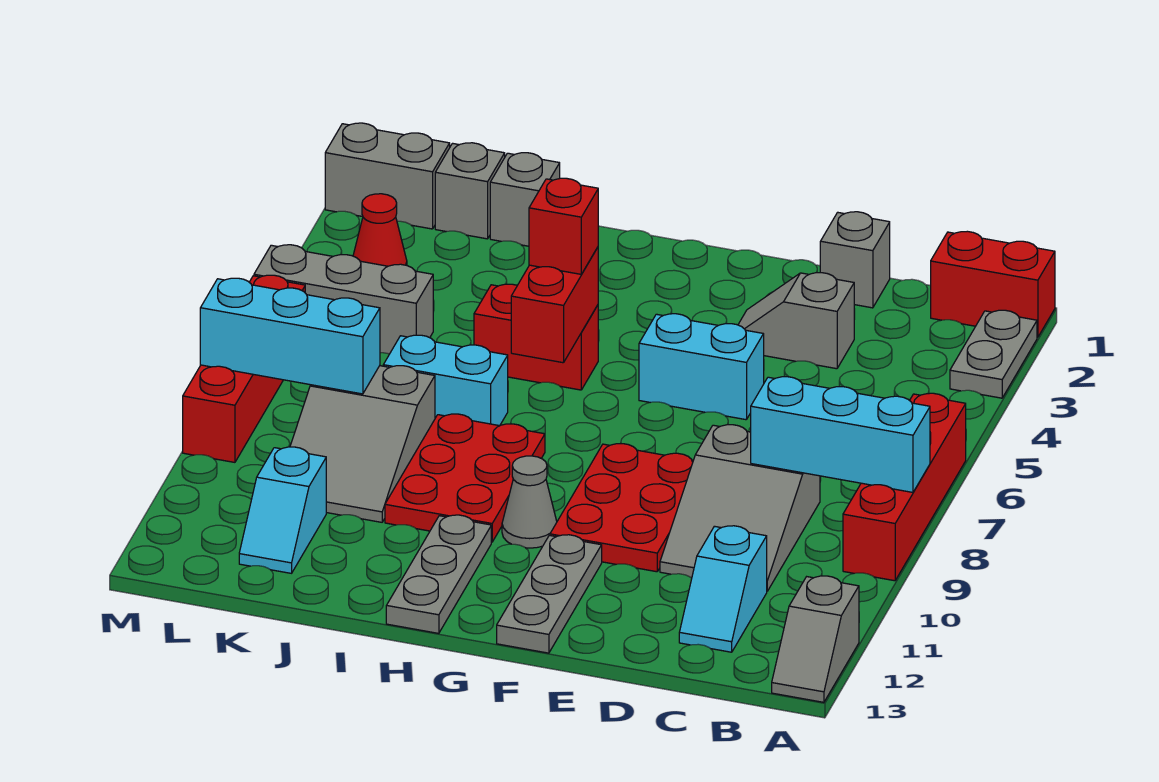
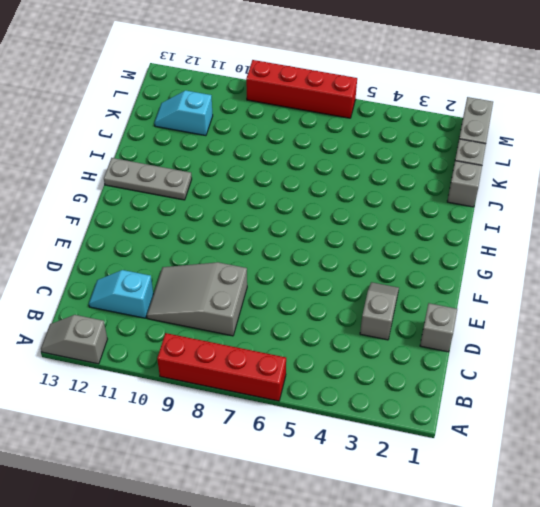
none -> red 1x2 brick [931,231,1055,337]
none -> grey 1x2 plate [950,310,1037,398]
none -> cyan 1x2 brick [639,314,764,420]

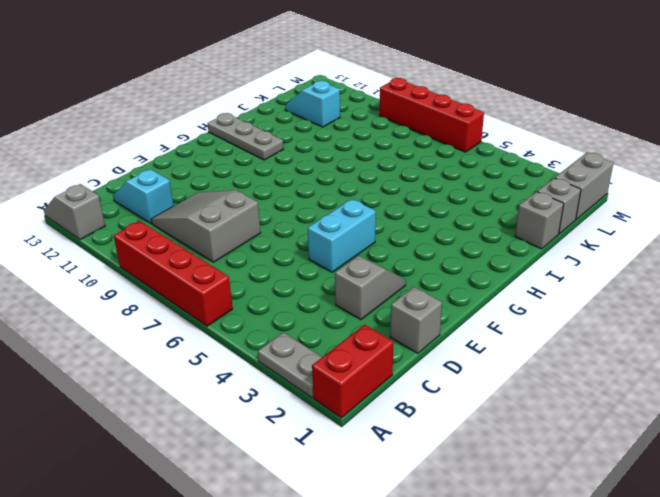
none -> red 2x3 plate [550,444,693,572]
none -> grey 1x3 plate [497,535,602,653]
none -> grey 1x1 cone [502,456,557,548]

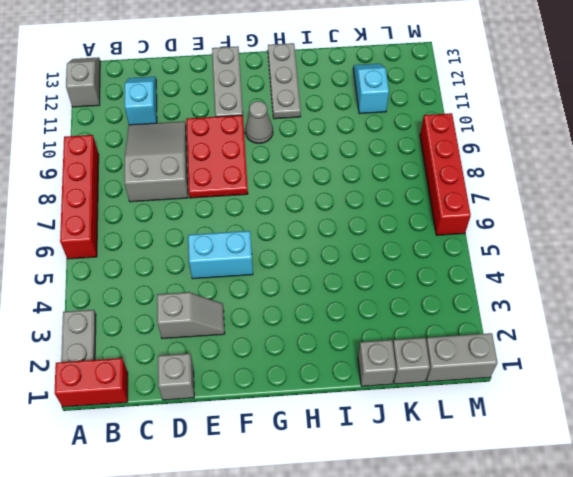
none -> red 1x2 brick [474,284,598,390]
none -> red 2x3 plate [385,414,545,542]
none -> cyan 1x2 brick [383,335,508,426]

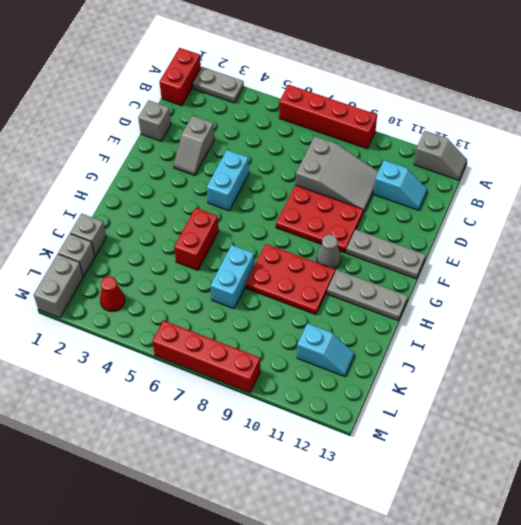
none -> grey 2x3 slope [290,366,435,522]
none -> grey 1x3 brick [254,245,433,354]
none -> cyan 1x3 brick [751,377,930,492]

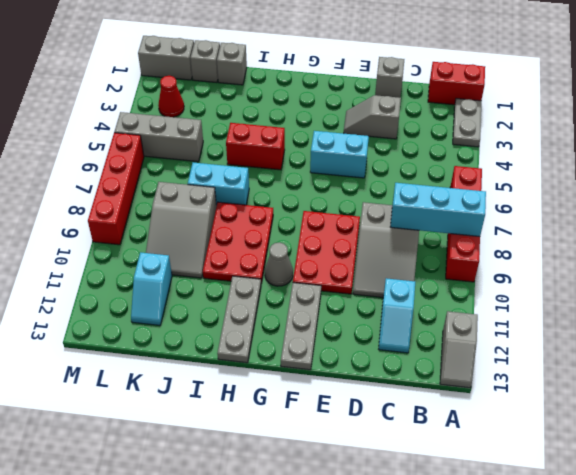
none -> red 1x2 brick [511,247,598,363]
none -> cyan 1x3 brick [200,278,380,394]
none -> red 1x1 brick [529,178,598,274]

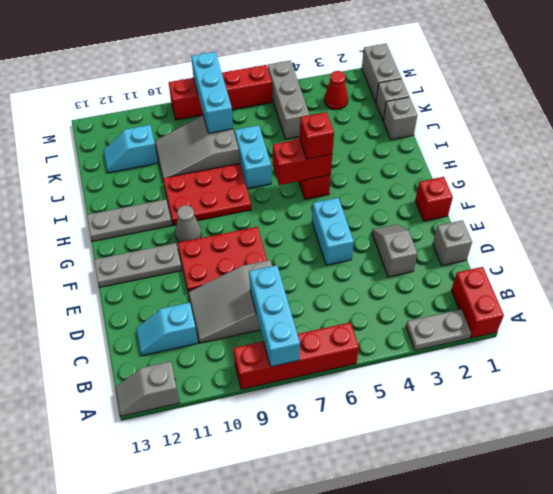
red 1x1 brick [415,177,453,221] -> none

